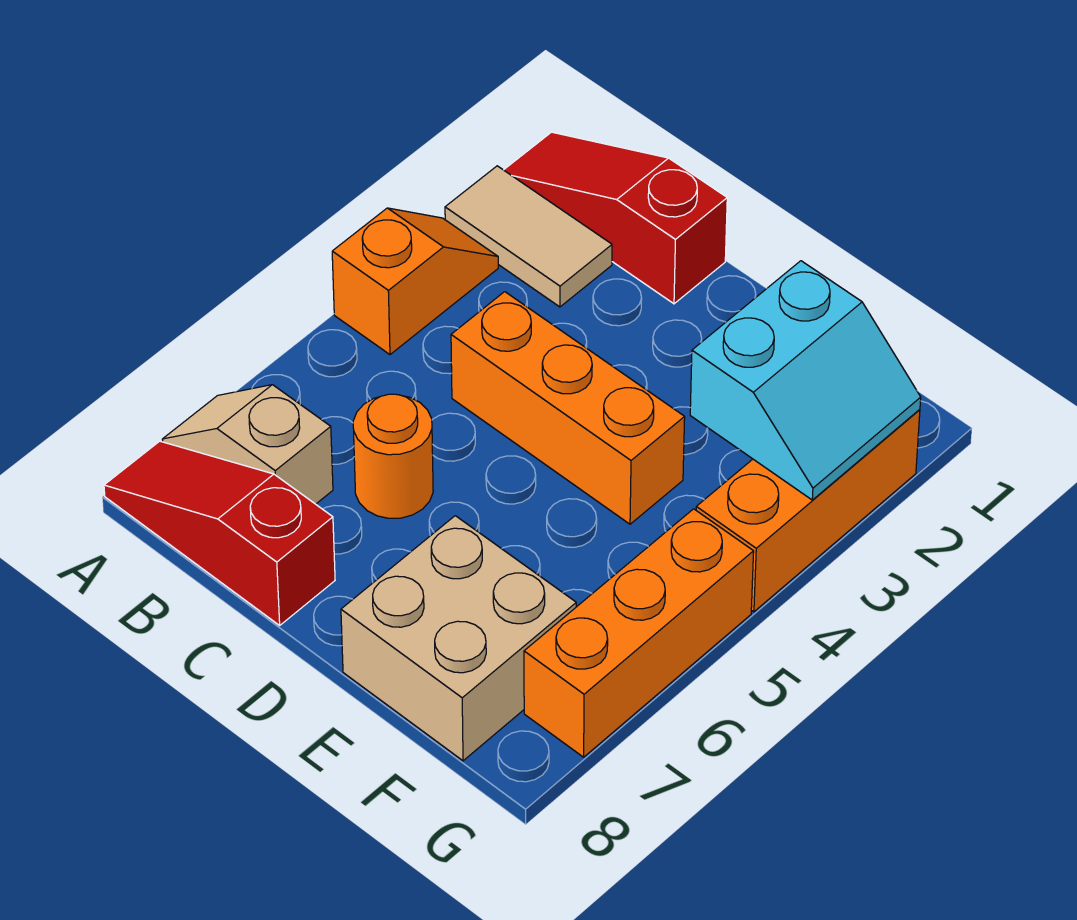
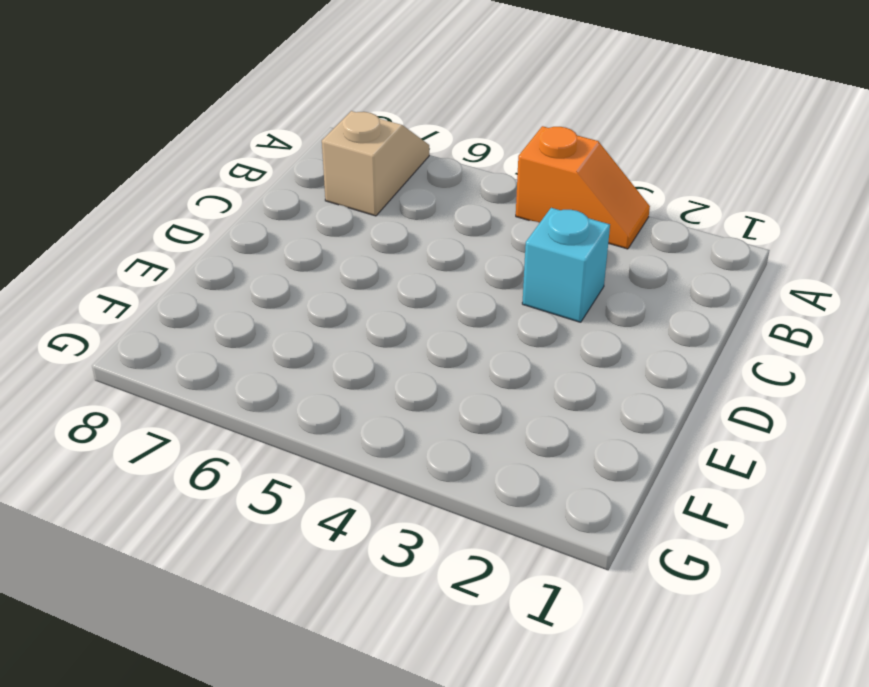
cyan 1x1 brick [522,208,610,322] -> none
none -> red 1x3 slope [504,132,727,304]
none -> tan 1x2 tile [445,166,612,307]

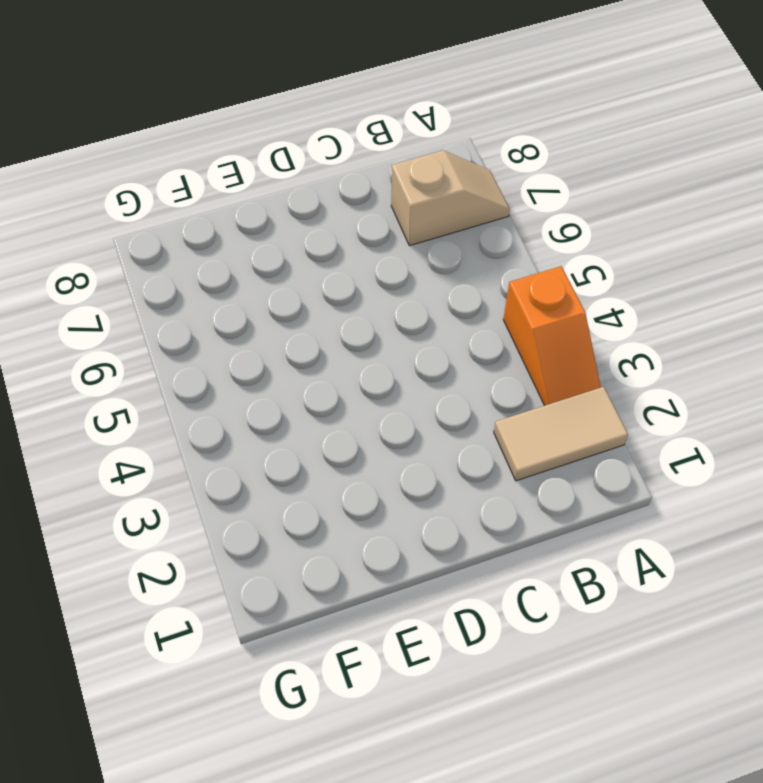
none -> red 1x3 slope [504,132,727,304]
none -> red 1x3 slope [104,441,335,625]

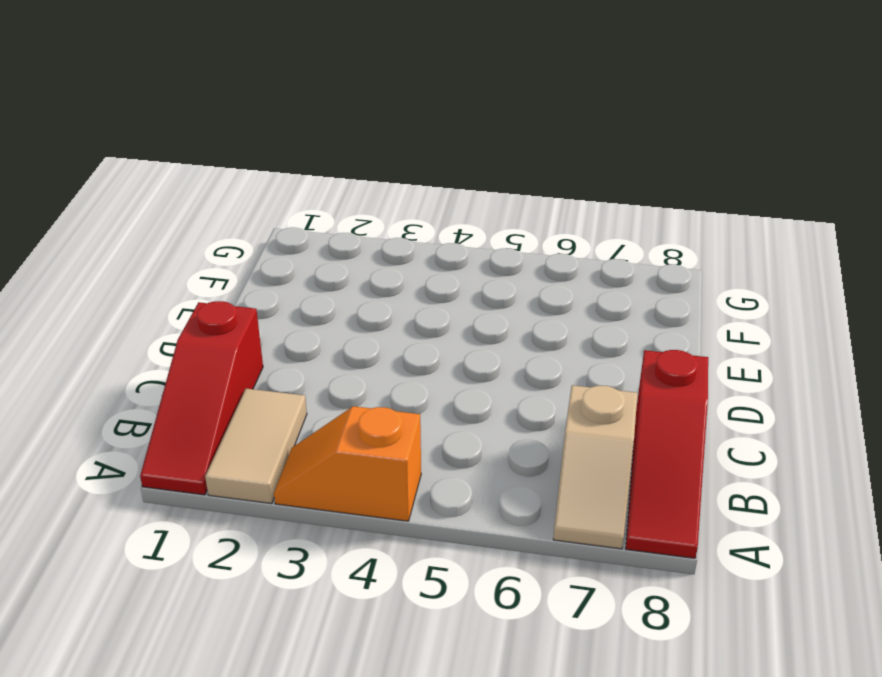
none -> orange 1x3 brick [451,292,685,524]
none -> orange 1x1 round brick [353,394,433,518]

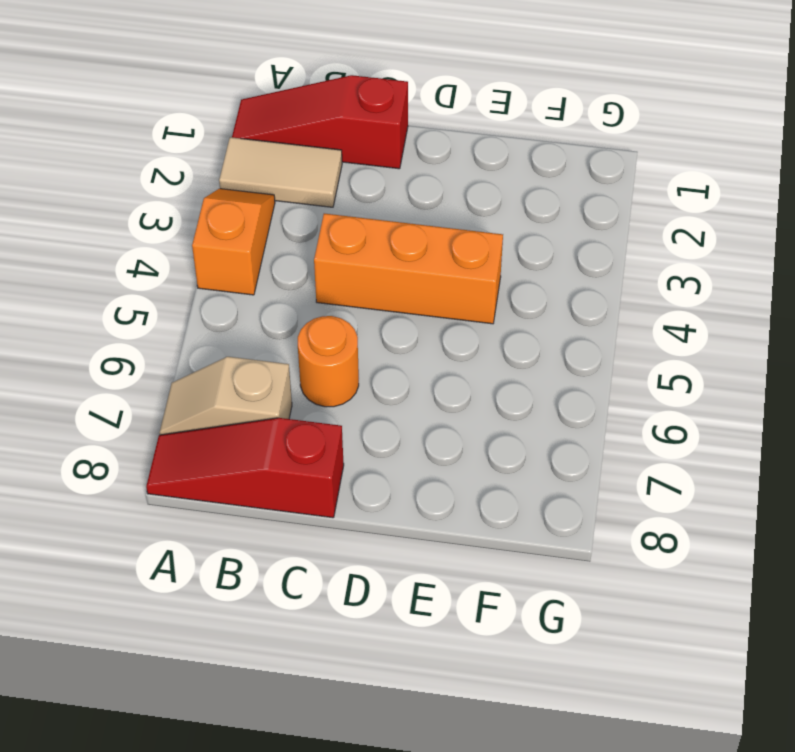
none -> tan 2x2 brick [341,516,576,761]
none -> orange 1x3 brick [696,410,920,612]

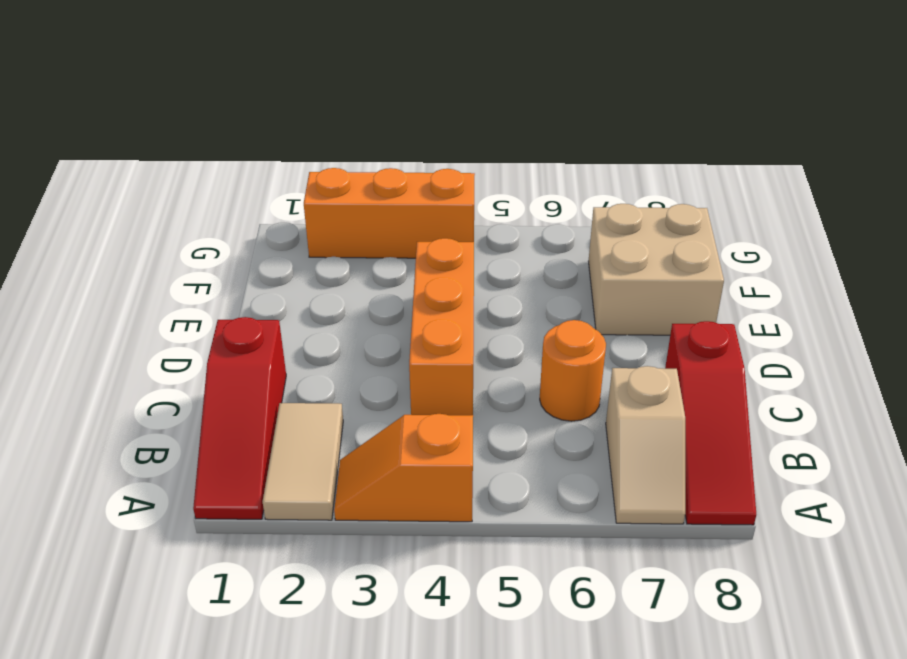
none -> orange 1x3 brick [524,509,754,757]
none -> cyan 2x2 slope [690,261,921,500]

